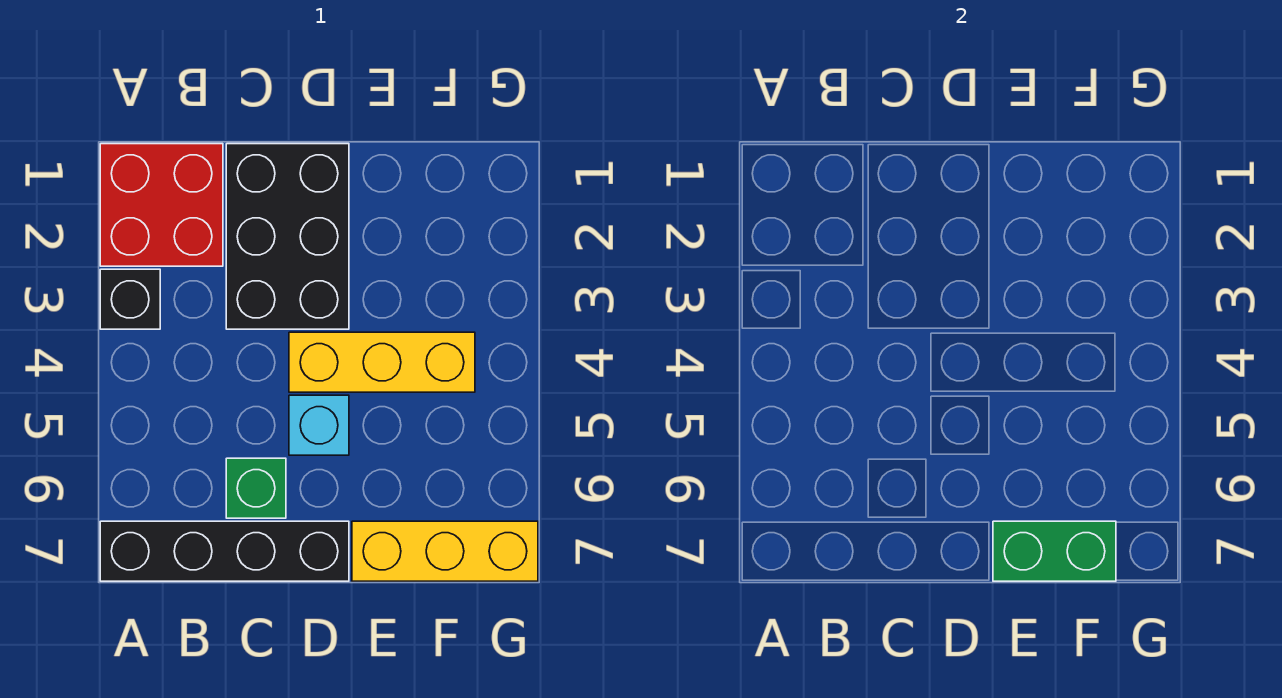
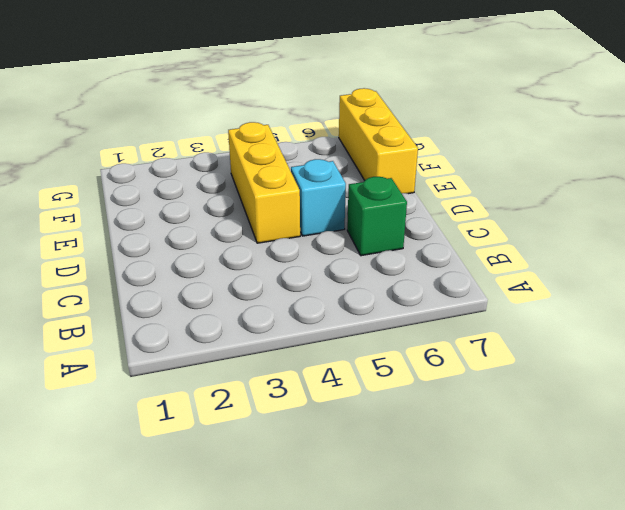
none -> red 2x2 brick [100,144,223,266]
none -> black 1x1 brick [100,269,160,329]

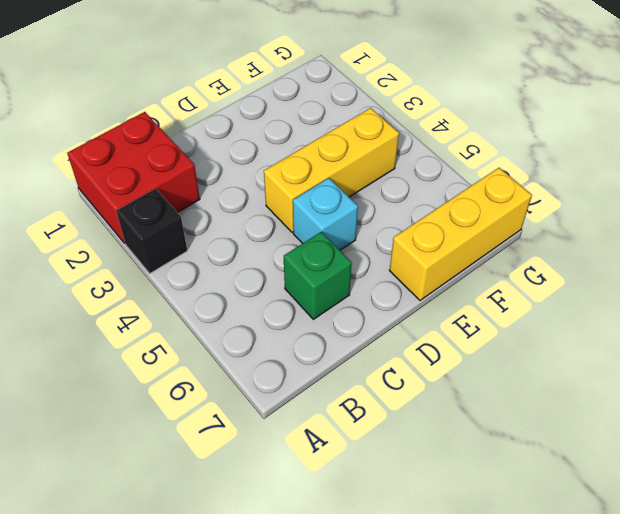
none -> black 1x4 brick [100,521,349,581]
none -> black 2x3 brick [226,144,349,329]

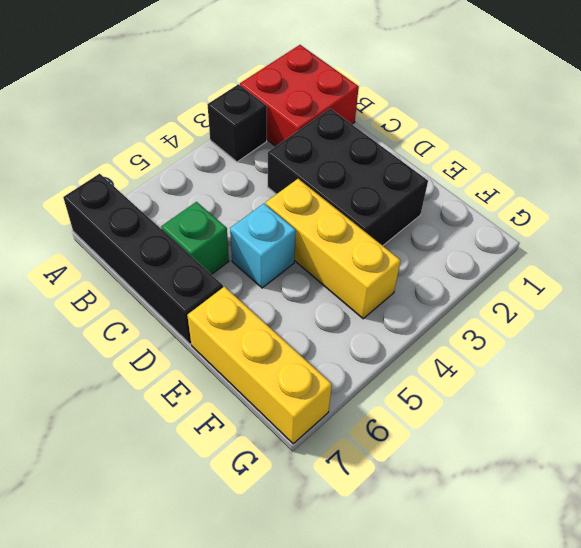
black 2x3 brick [268,109,428,246] -> black 2x3 brick turned to [226,144,349,329]
none -> green 1x2 brick [993,521,1116,581]

